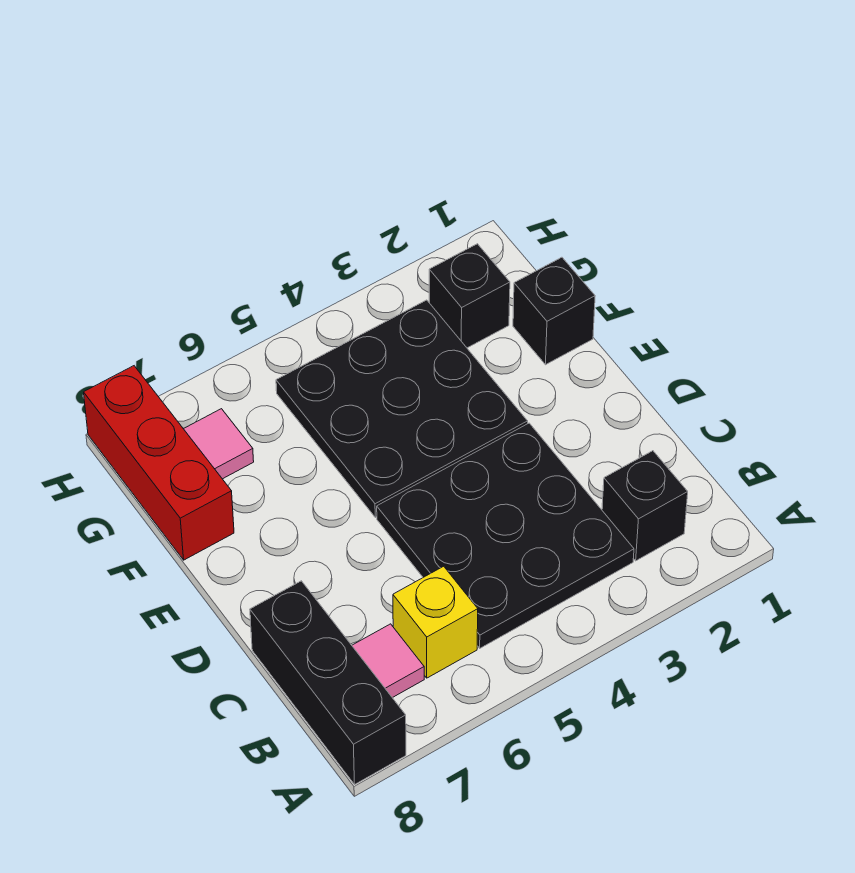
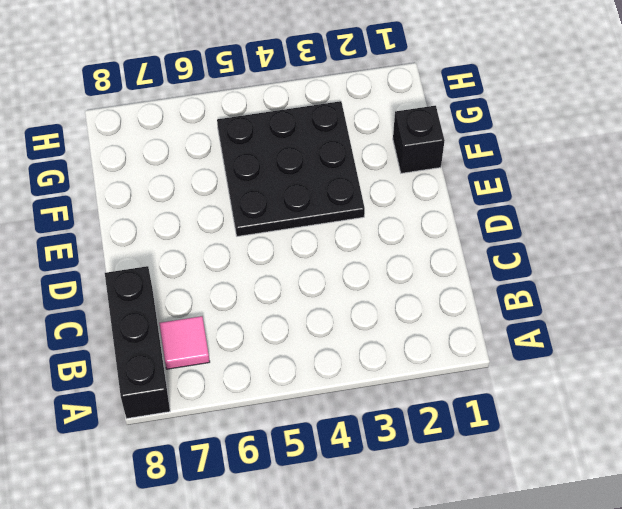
none -> black 1x1 brick [602,451,688,561]
none -> black 3x3 plate [377,423,634,648]

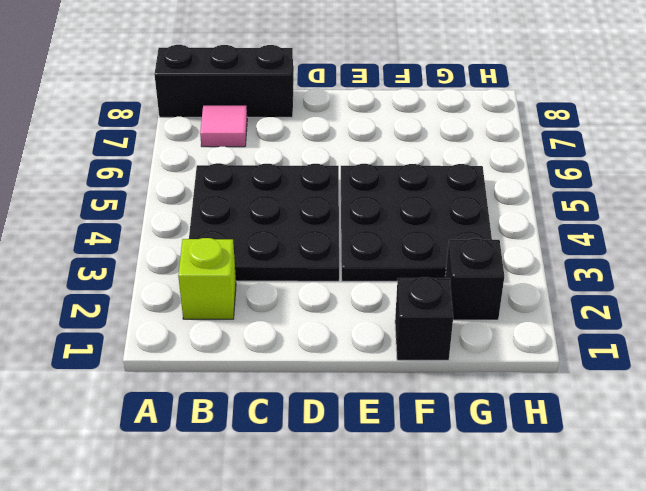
lime 1x1 brick [178,238,236,319] -> black 1x1 brick [602,451,688,561]
none -> yellow 1x1 brick [393,566,478,678]
none -> red 1x3 brick [84,366,234,560]

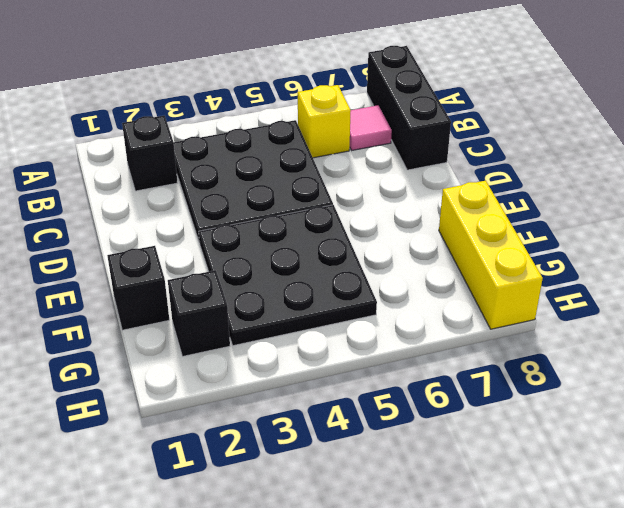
yellow 1x3 brick [439,181,543,329] -> red 1x3 brick [84,366,234,560]
none -> pink 1x1 tile [183,409,254,479]

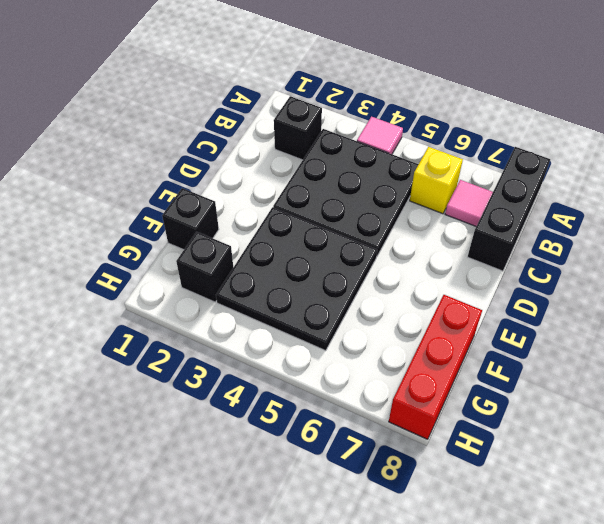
pink 1x1 tile [357,117,403,154] -> pink 1x1 tile moved to [183,409,254,479]

